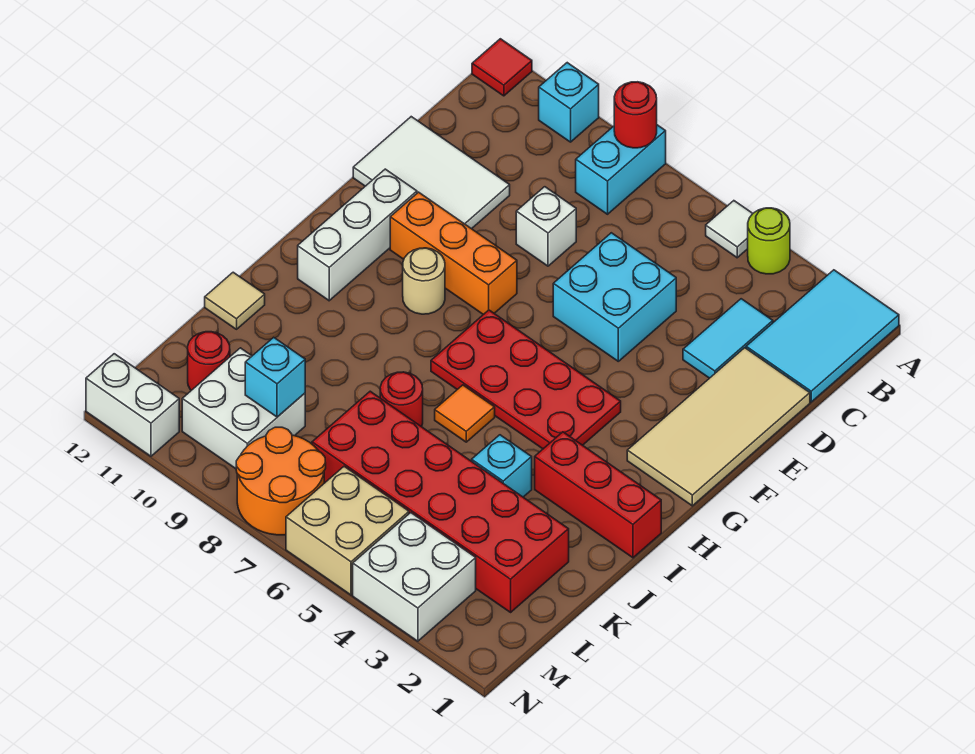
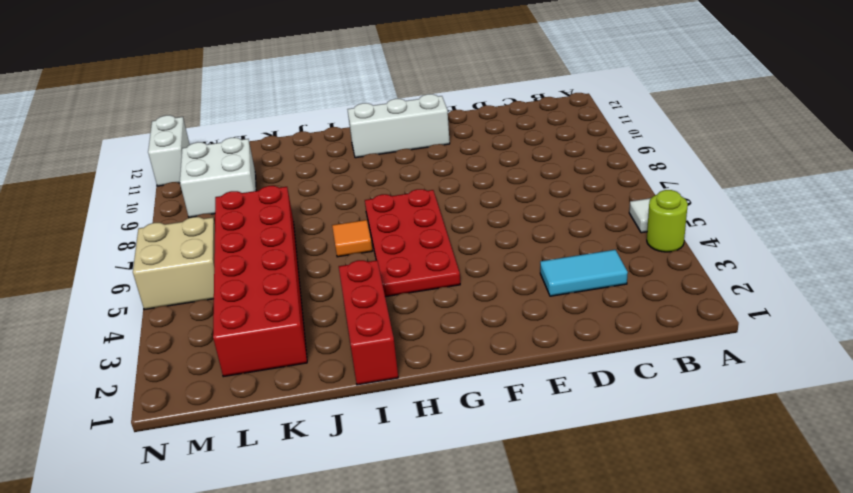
none -> cyan 2x3 tile [746,270,899,402]
none -> cyan 1x2 brick [576,125,666,214]
none -> cyan 1x1 brick [539,63,599,142]

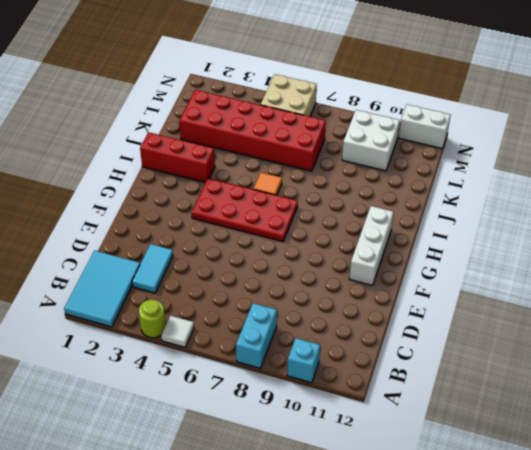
none -> red 1x1 tile [472,39,532,96]
none -> tan 2x4 tile [627,348,810,506]
none -> cyan 2x2 brick [553,233,676,361]

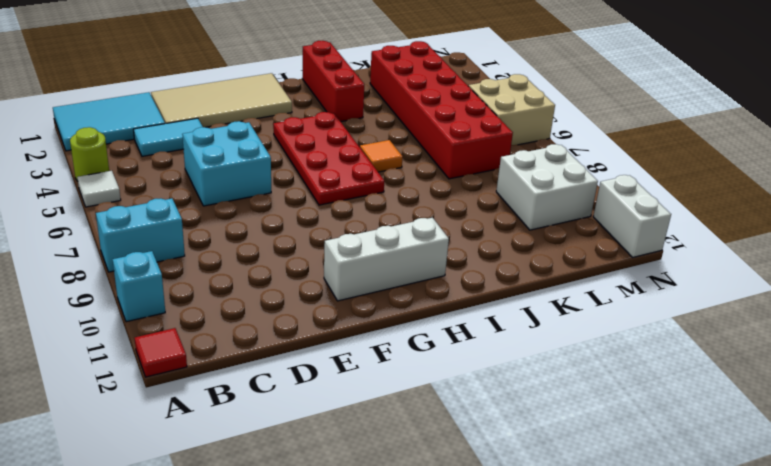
none -> white 1x1 brick [516,187,576,266]
none -> white 2x3 tile [353,117,510,229]
none -> orange 1x3 brick [390,192,517,315]

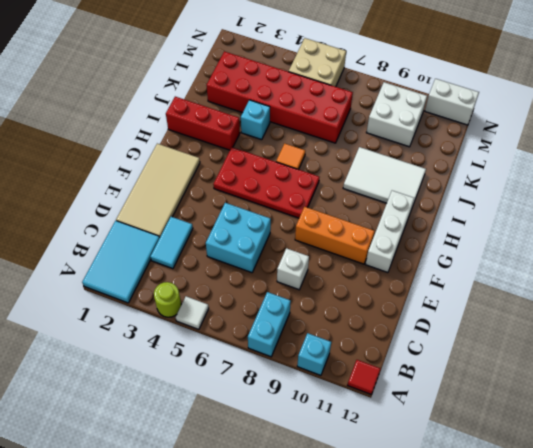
white 2x3 tile [343,147,426,207] -> white 2x3 tile moved to [353,117,510,229]
none -> tan 1x1 round brick [403,248,445,314]
none -> red 1x1 round brick [380,372,423,427]
none -> tan 1x1 tile [205,272,265,329]

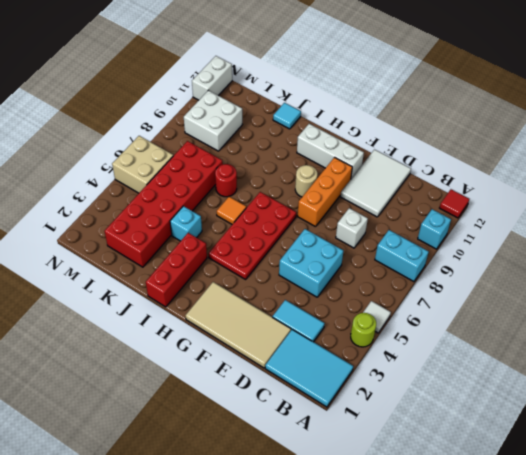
cyan 1x1 tile [273,103,301,129] -> tan 1x1 tile [205,272,265,329]
none -> red 1x1 round brick [188,332,230,390]
none -> white 2x2 brick [353,513,476,641]
none -> orange 2x2 round brick [236,427,326,535]

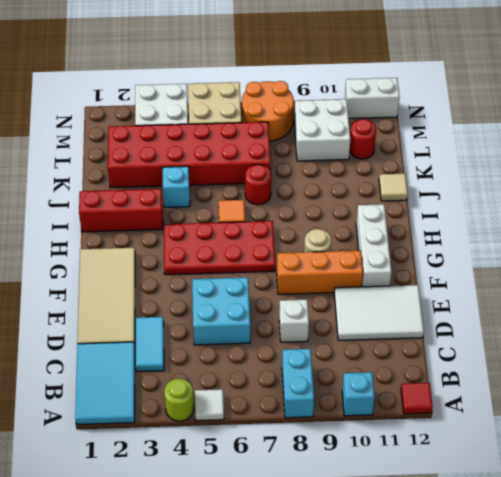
none -> red 1x1 round brick [614,82,657,148]
none -> cyan 1x1 brick [245,337,305,417]

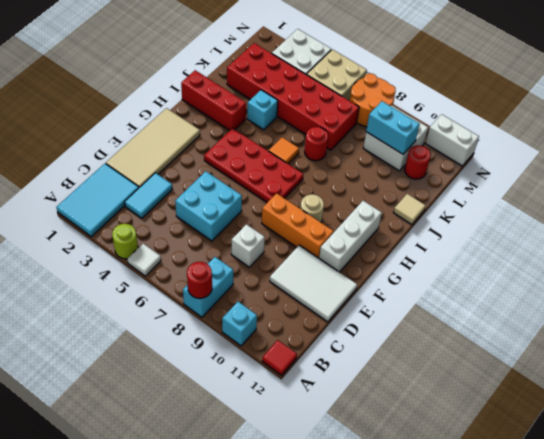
cyan 1x2 brick [366,101,420,154] -> cyan 1x1 brick [245,337,305,417]

